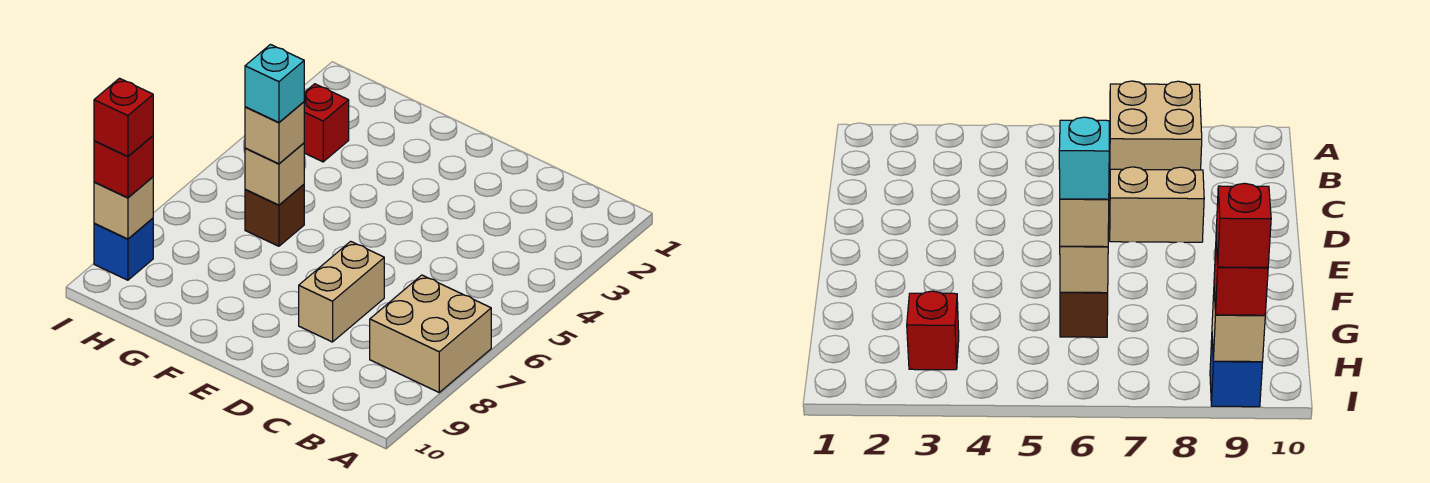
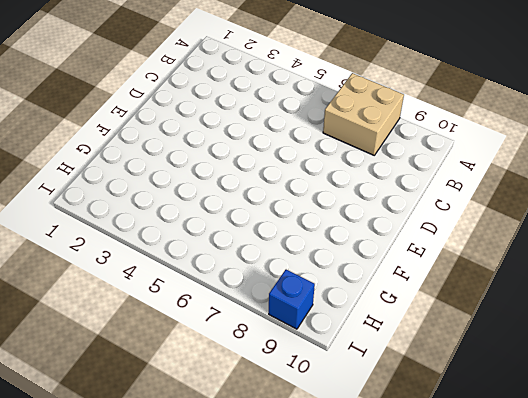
none -> tan 1x2 brick [299,241,384,342]
none -> brown 1x1 brick [245,184,304,246]

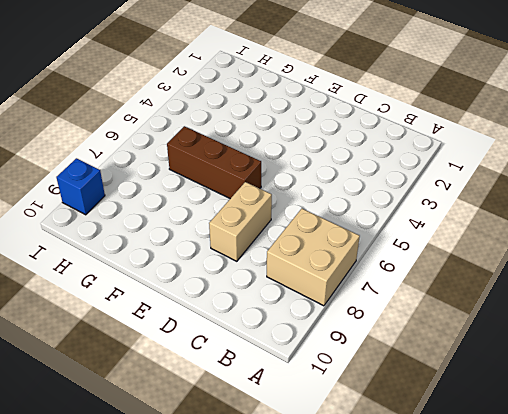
brown 1x3 brick [167,126,261,199] -> brown 1x1 brick [245,184,304,246]
none -> red 1x1 brick [304,84,349,162]
none -> tan 1x1 brick [245,143,304,205]

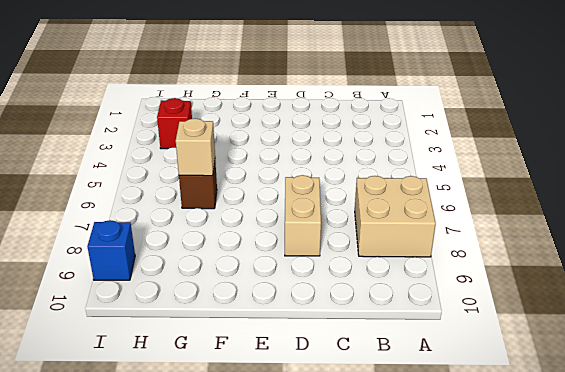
none -> tan 1x1 brick [94,177,153,239]
none -> tan 1x1 brick [245,102,304,164]

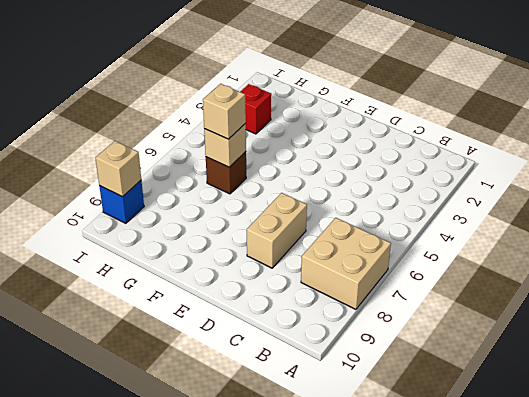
none -> red 1x1 brick [94,136,153,198]
none -> cyan 1x1 brick [245,45,304,122]

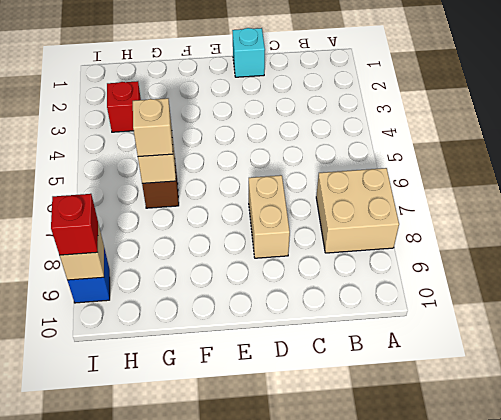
cyan 1x1 brick [232,28,265,77] -> cyan 1x1 brick moved to [245,45,304,122]
none -> red 1x1 brick [94,78,153,157]

